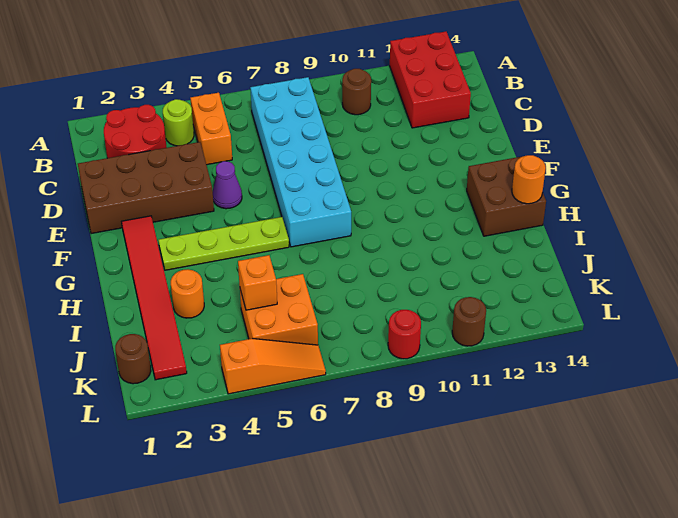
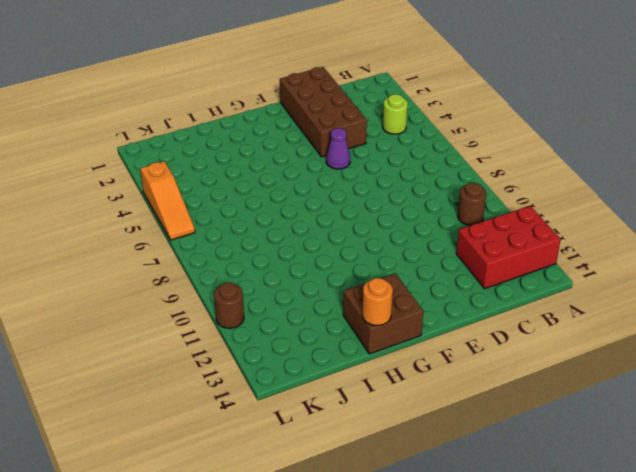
none -> red 2x2 round brick [104,105,167,158]
none -> orange 1x2 brick [190,93,232,165]
none -> cyan 2x6 brick [250,77,351,247]

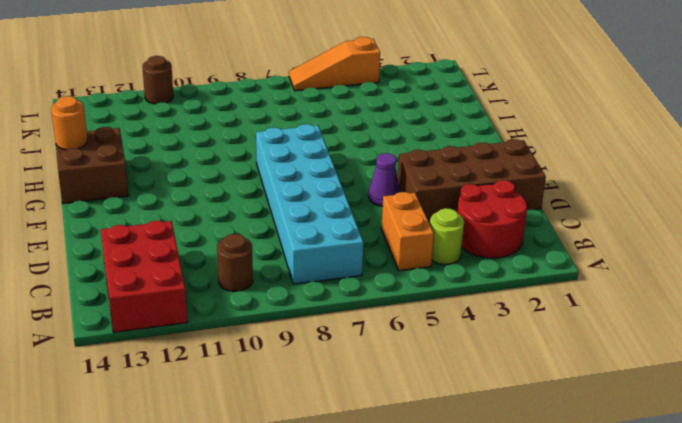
none -> red 1x6 tile [122,216,187,380]
none -> lime 1x4 plate [159,217,289,270]
none -> orange 1x1 round brick [171,269,204,318]

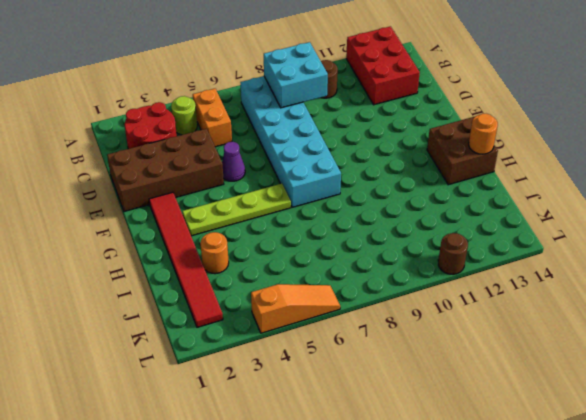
cyan 2x2 brick [264,42,328,108] -> none
none -> orange 2x2 brick [240,274,318,345]
none -> brown 1x1 round brick [115,334,151,384]
none -> red 1x1 round brick [388,310,421,359]

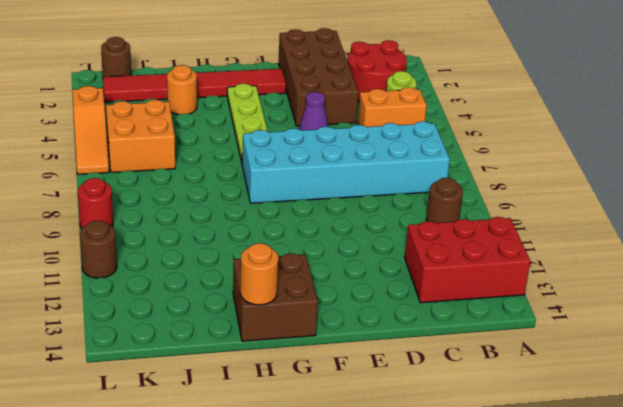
none -> orange 1x1 brick [238,255,277,310]

